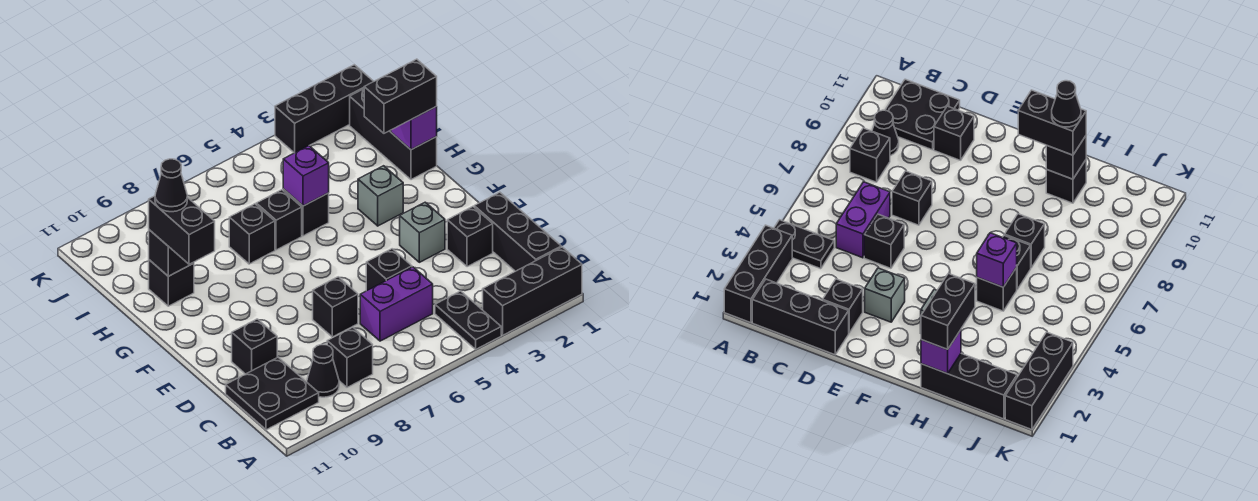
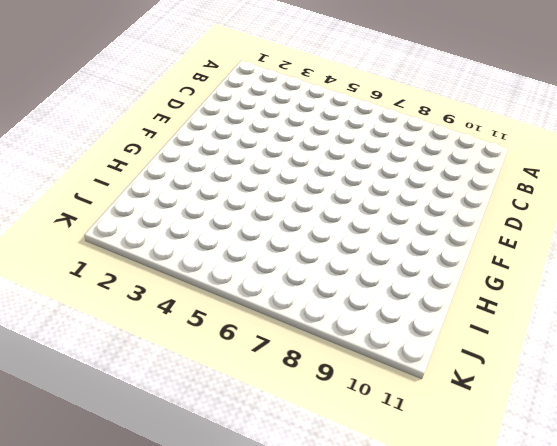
none -> black 1x3 brick [483,247,582,335]
none -> black 1x2 plate [435,291,501,349]
none -> black 1x3 brick [474,192,561,271]

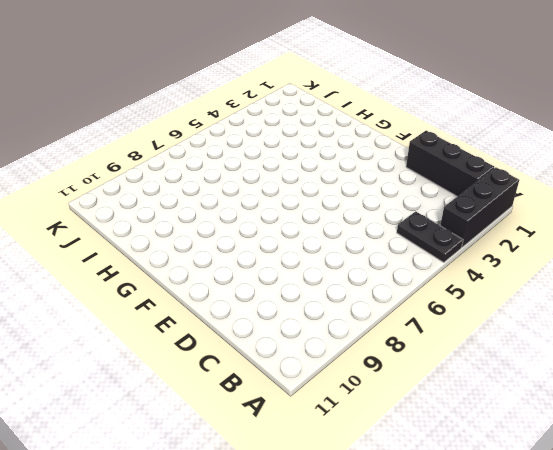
none -> black 1x1 brick [327,327,373,387]
none -> black 1x1 cone [307,345,339,397]
none -> black 2x2 plate [226,357,319,430]

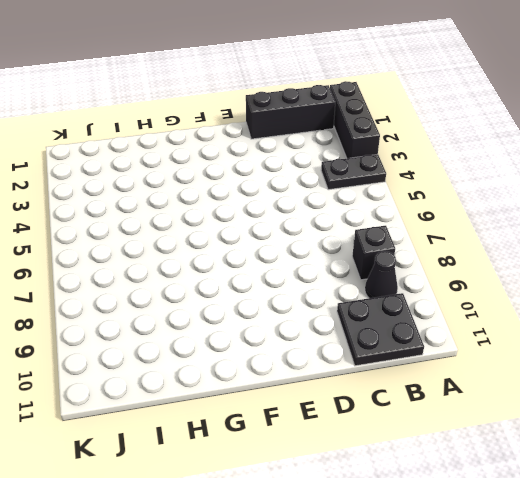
none -> purple 1x2 brick [360,267,433,341]
none -> black 1x1 brick [447,207,493,267]
none -> black 1x1 brick [366,249,412,291]

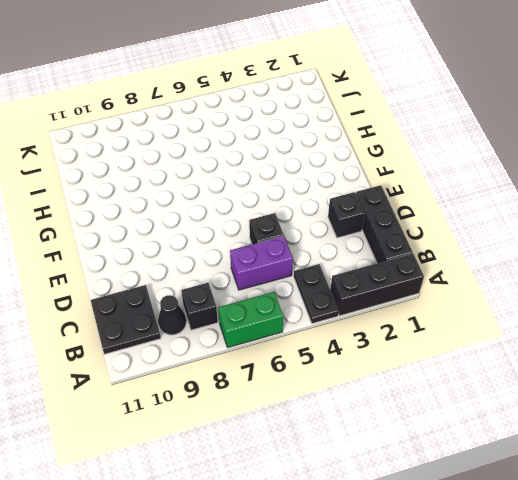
green 1x2 brick [218,292,283,347] -> none
none -> black 1x1 brick [313,277,358,337]
none -> black 1x1 brick [232,319,277,374]
none -> grey 1x1 brick [400,202,445,262]

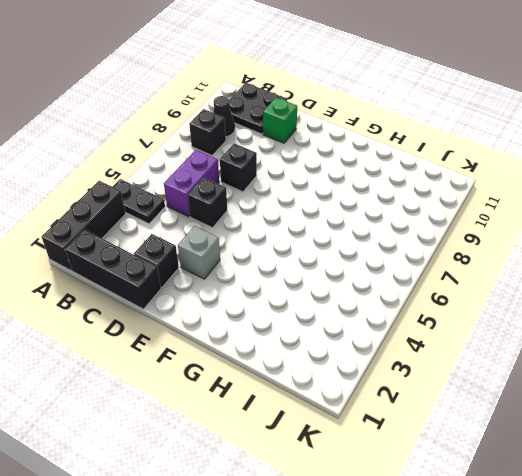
green 1x1 brick [263,98,297,143] -> black 1x1 brick [232,319,277,374]
none -> grey 1x1 brick [358,166,403,226]
none -> black 1x3 brick [350,89,437,180]
none -> black 1x1 brick [283,189,329,236]

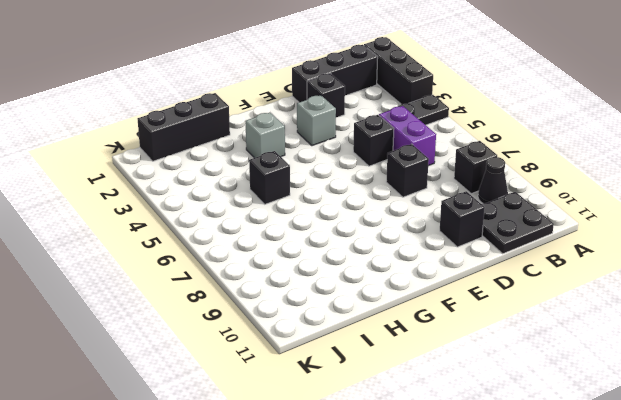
none -> black 1x1 brick [256,190,302,250]
none -> black 1x1 brick [229,204,275,264]
none -> black 1x1 brick [149,260,194,306]

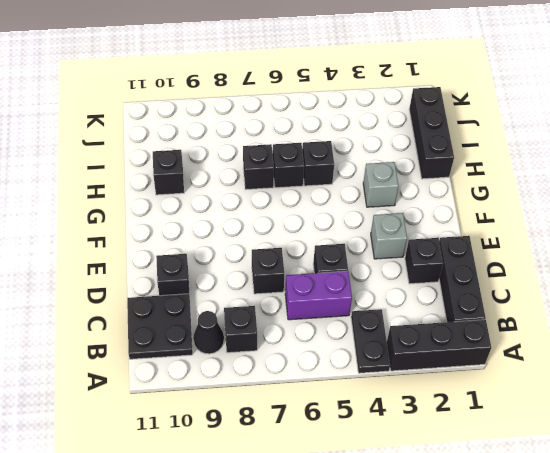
none -> black 1x3 brick [275,65,374,153]
none -> purple 1x1 brick [391,107,437,150]
none -> purple 1x1 brick [283,146,329,206]

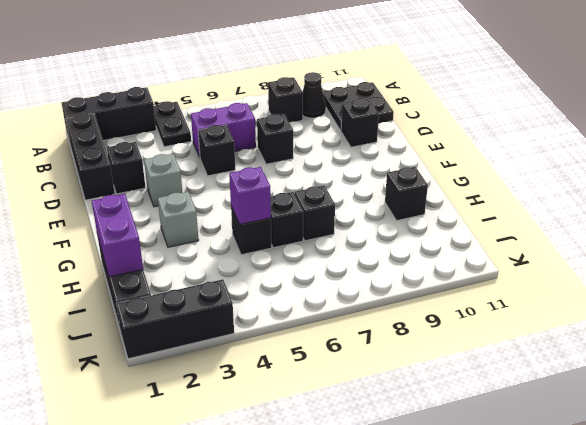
purple 1x2 brick [92,194,143,277] -> purple 1x1 brick [391,107,437,150]
none -> black 1x1 brick [149,230,194,276]
none -> black 1x2 brick [149,196,215,264]
none -> black 1x2 brick [364,59,437,133]

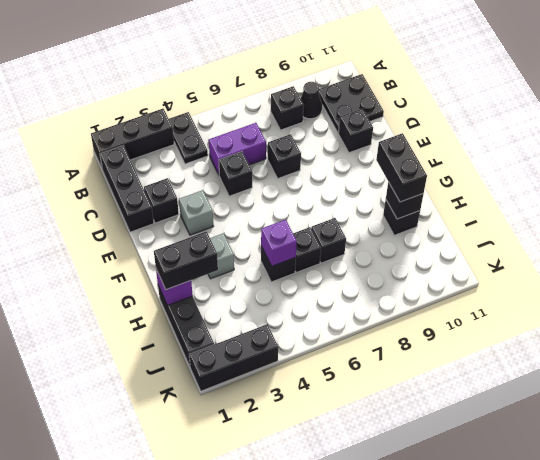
none -> black 1x1 cone [155,159,187,212]

